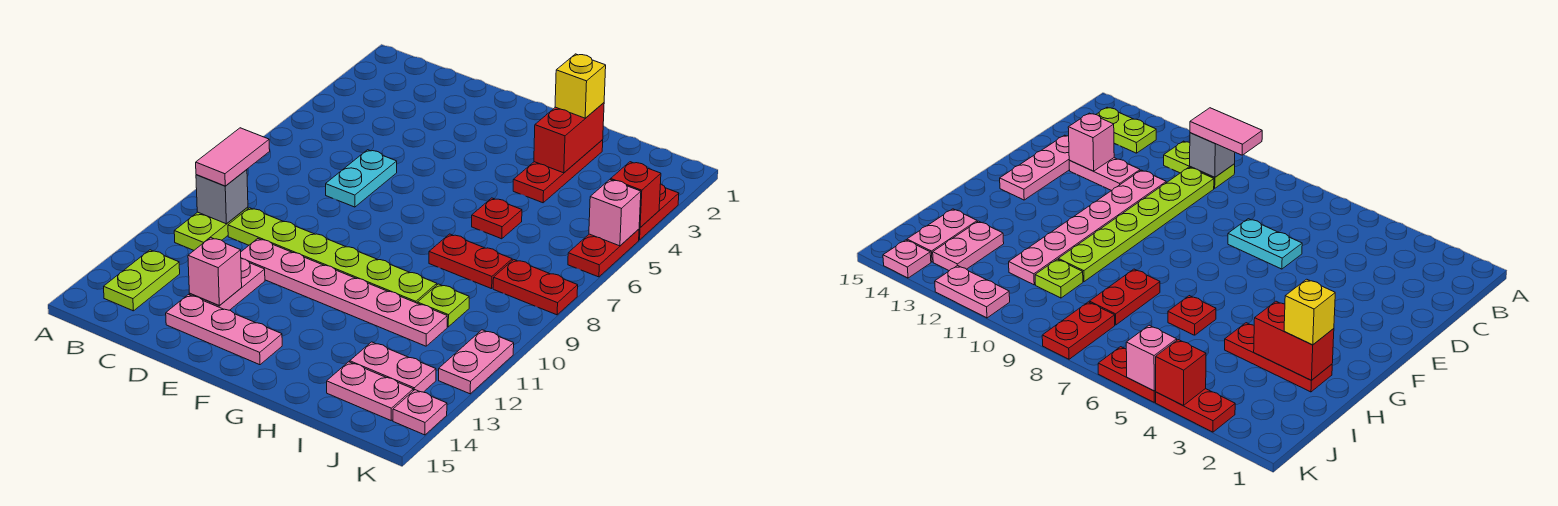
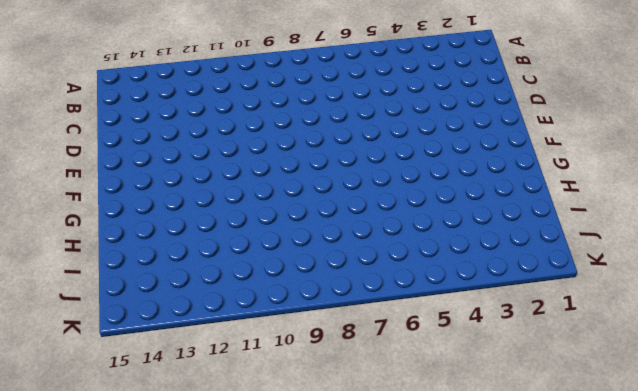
none -> lime 1x2 plate [174,207,248,250]
none -> lime 1x2 plate [104,250,180,311]
none -> lime 1x6 plate [228,208,437,303]

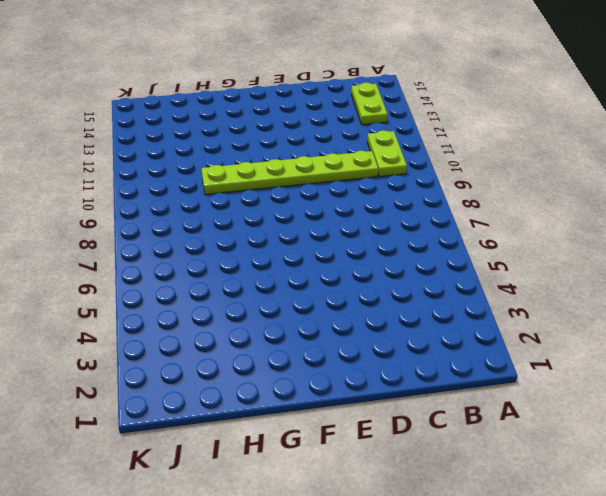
none -> cyan 1x2 plate [326,150,397,207]
none -> pink 1x6 plate [241,239,447,346]
none -> pink 1x2 plate [190,259,265,310]

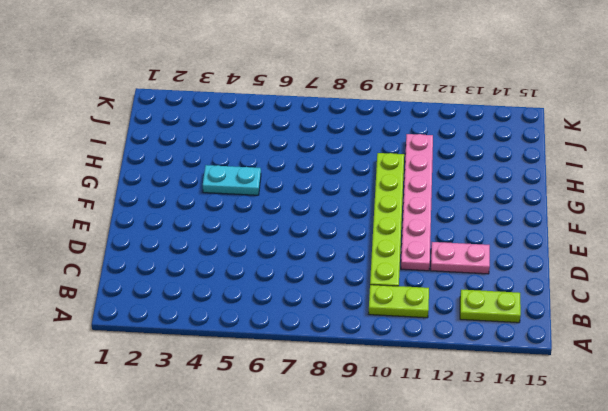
cyan 1x2 plate [203,165,261,195] -> cyan 1x2 plate moved to [326,150,397,207]
none -> pink 1x3 plate [166,295,282,365]
none -> red 1x3 plate [513,140,603,203]
none -> red 1x1 plate [472,198,522,239]

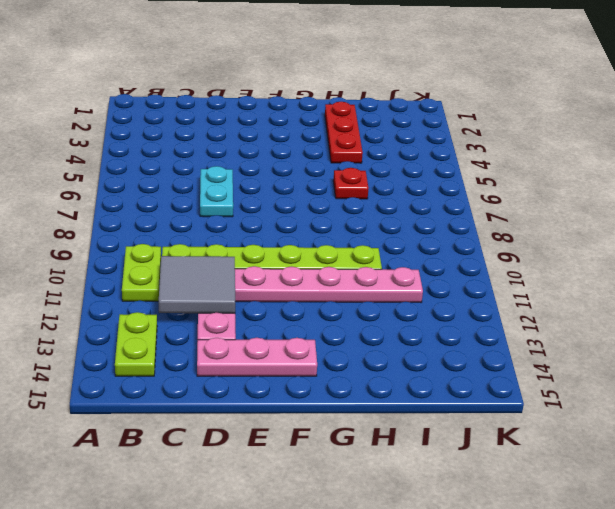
grey 2x2 tile [159,256,235,313] -> none
none -> red 1x2 plate [429,234,512,289]
none -> lime 1x1 plate [417,284,469,327]
none -> pink 1x2 plate [350,342,436,392]

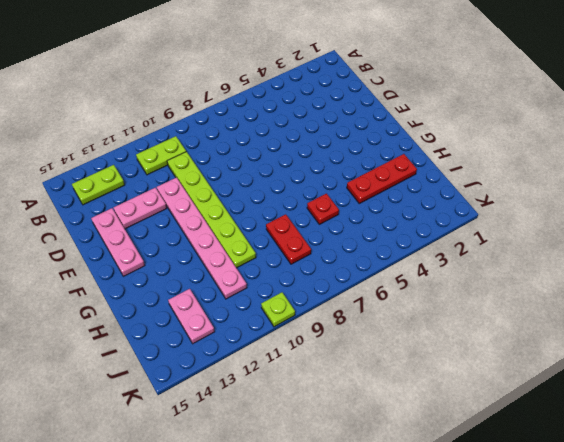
lime 1x1 plate [261,292,295,327] -> lime 1x1 plate moved to [417,284,469,327]
none -> cyan 1x2 plate [326,150,397,207]
none -> pink 1x2 plate [327,362,413,420]
none -> red 1x2 plate [493,260,578,315]

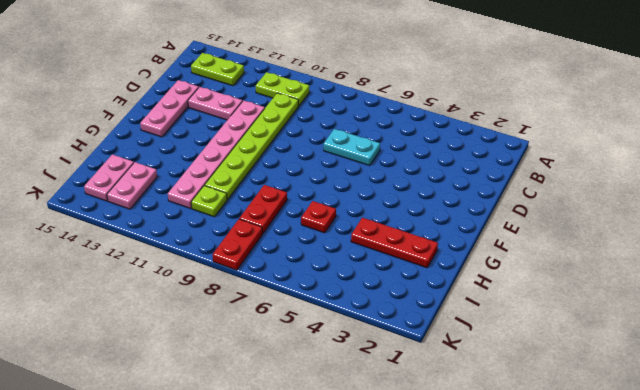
none -> red 1x2 plate [639,184,679,240]
none -> red 1x2 plate [568,229,639,277]
none -> pink 1x2 plate [439,330,514,394]

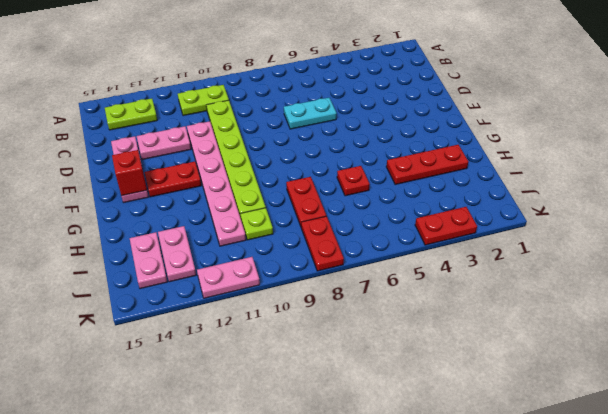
red 1x2 plate [145,162,201,197] -> red 1x2 plate moved to [568,229,639,277]
red 1x1 brick [112,150,147,196] -> red 1x1 brick moved to [611,162,661,227]
none -> pink 1x1 plate [393,390,447,435]
none -> grey 1x1 brick [196,170,248,224]
none -> pink 1x1 brick [188,237,242,306]

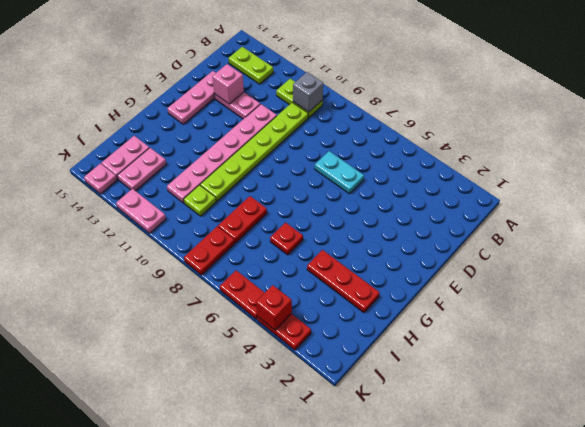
none -> red 1x2 brick [534,103,604,173]
none -> pink 1x1 brick [589,180,641,246]
none -> pink 1x2 tile [196,128,270,186]

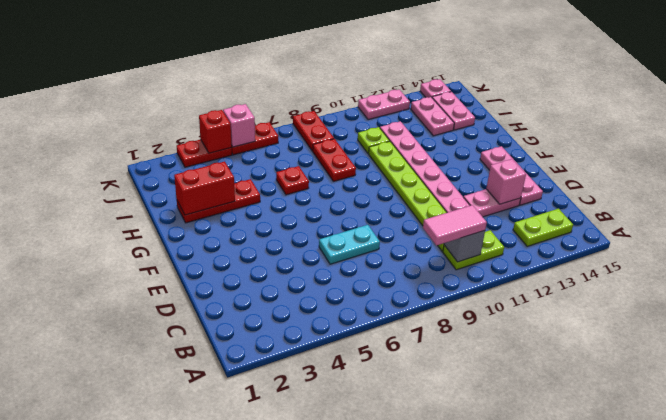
none -> yellow 1x1 brick [555,54,606,118]

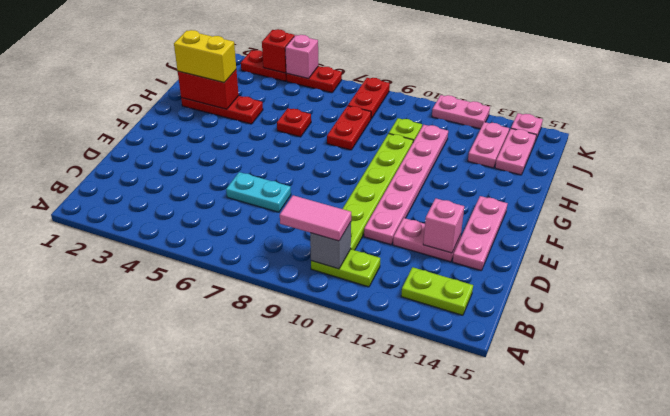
yellow 1x2 brick [174,30,236,83] -> yellow 1x1 brick [555,54,606,118]

